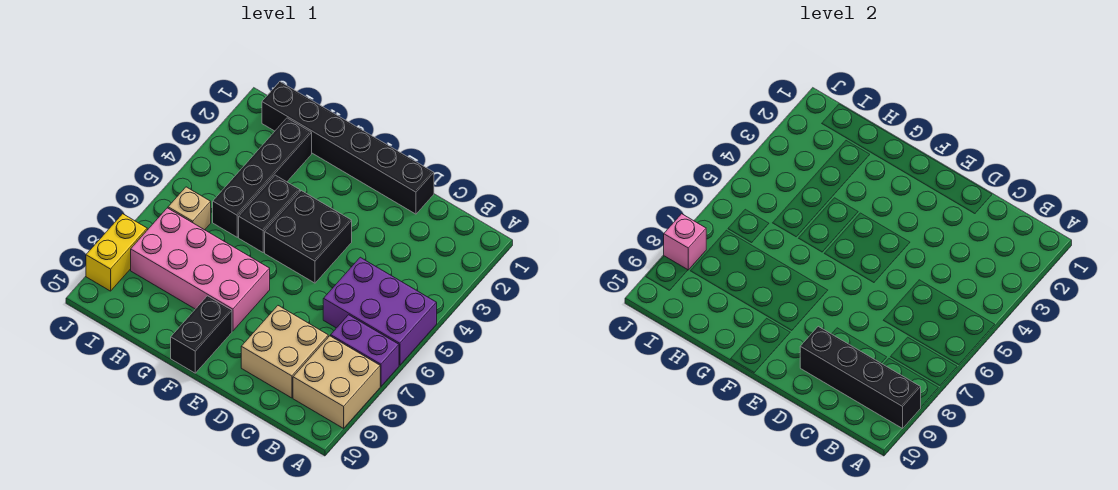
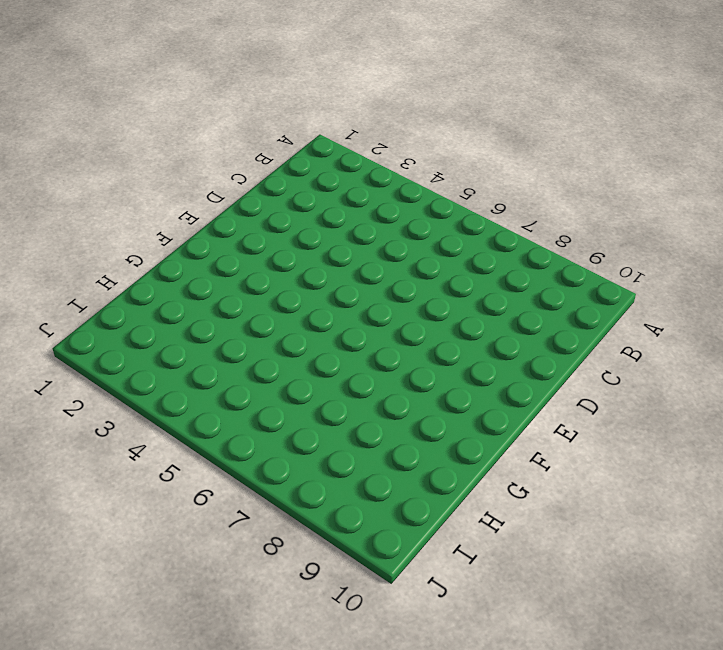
none -> purple 2x3 brick [323,257,437,365]
none -> purple 1x2 brick [331,315,399,386]
none -> tan 2x2 brick [293,336,380,428]

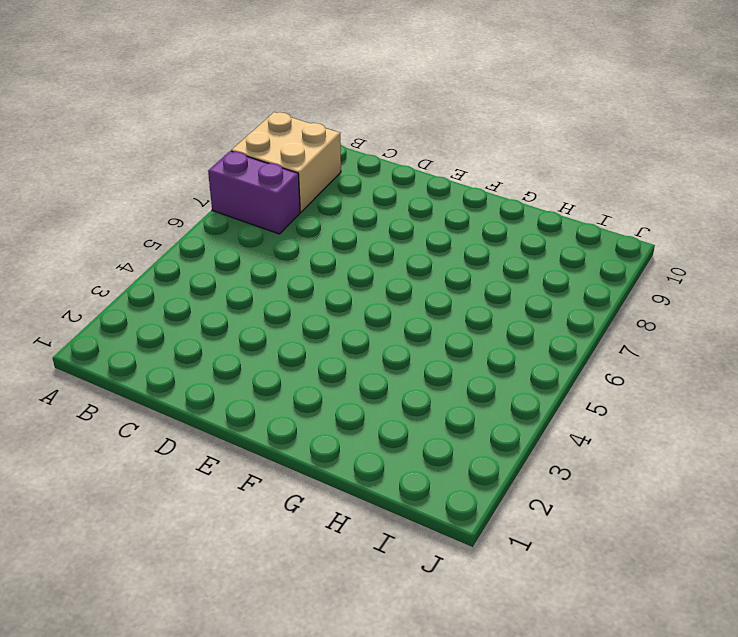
none -> purple 2x3 brick [323,257,437,365]
none -> tan 2x2 brick [241,306,328,398]
none -> black 1x6 brick [262,82,434,214]

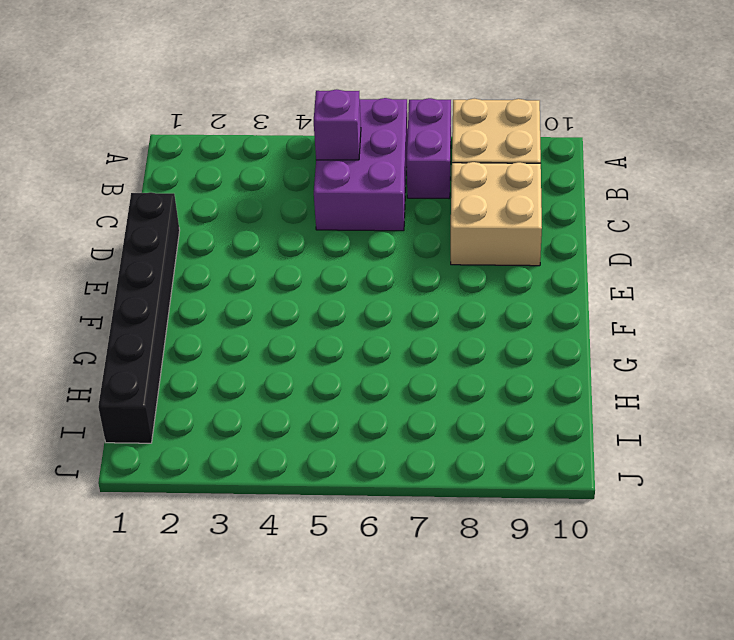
purple 1x1 brick [314,89,361,160] -> none
none -> black 2x2 brick [265,191,352,283]
none -> pink 2x4 brick [131,208,270,331]
none -> black 1x2 brick [171,296,232,373]

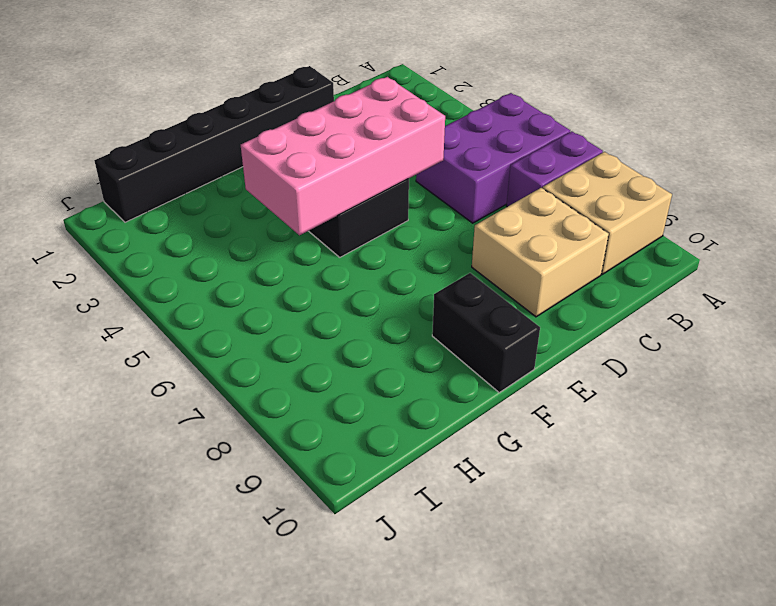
pink 2x4 brick [241,77,445,235] -> pink 2x4 brick moved to [131,208,270,331]
none -> black 1x2 brick [239,175,300,252]
none -> black 1x4 brick [213,118,312,237]
none -> tan 1x1 brick [168,187,211,230]

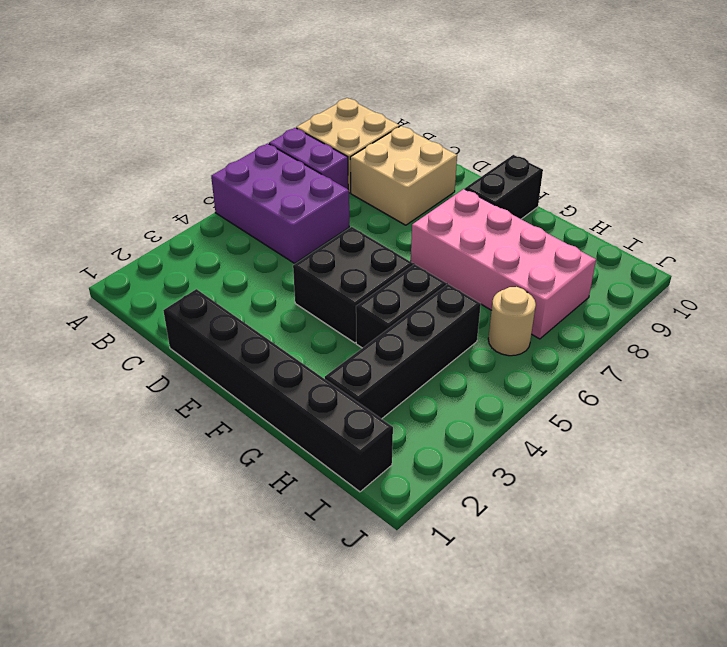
tan 1x1 round brick [488,287,536,356] -> tan 1x1 brick [168,187,211,230]
none -> yellow 1x2 brick [86,214,147,291]
none -> black 1x4 brick [800,326,921,428]
none -> pink 1x1 brick [664,214,706,270]

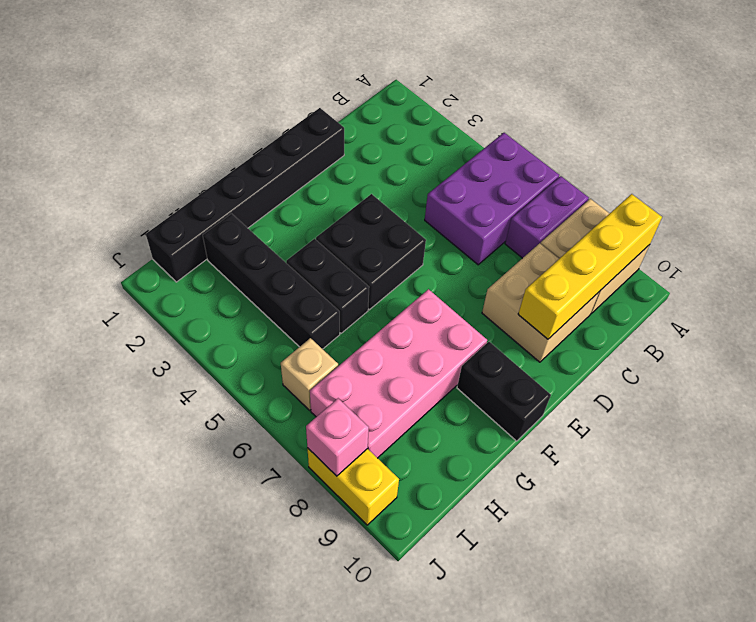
yellow 1x4 brick [518,194,662,339] -> black 1x4 brick [800,326,921,428]

